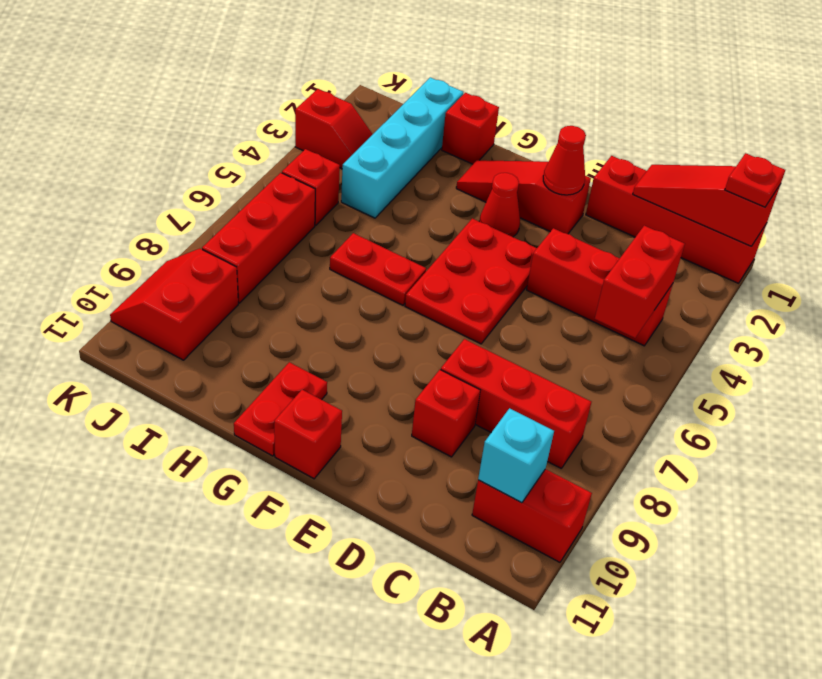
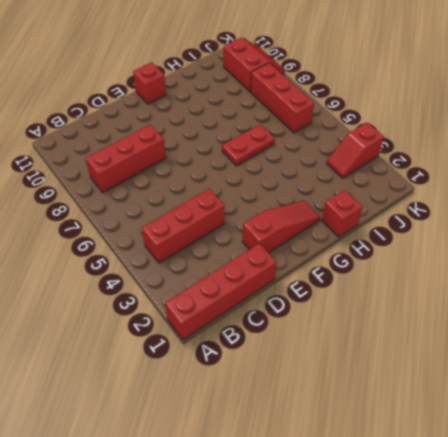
none -> red 1x2 brick [472,469,592,562]
none -> red 1x1 brick [412,370,480,457]
none -> red 2x3 plate [405,218,537,344]

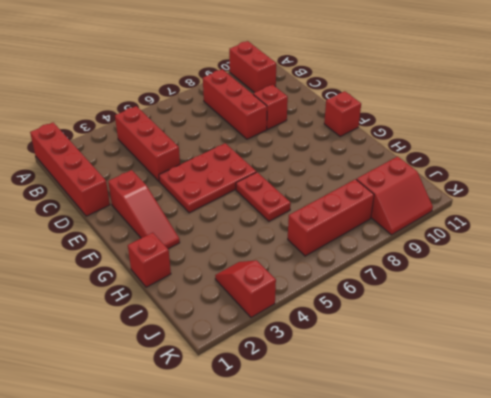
none -> red 1x1 cone [479,173,520,237]
none -> red 1x2 plate [234,362,327,456]
none -> cyan 1x4 brick [341,77,463,218]

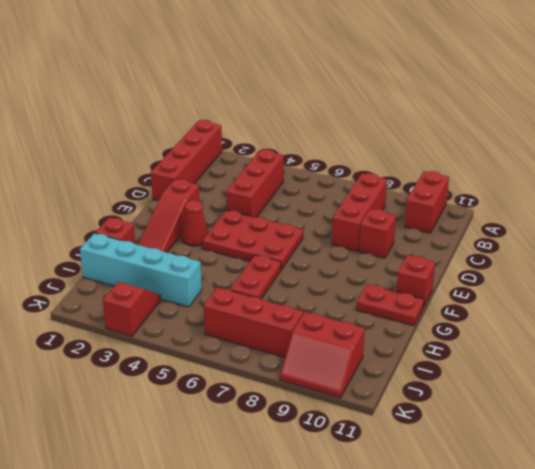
none -> red 1x1 brick [282,149,340,225]
none -> red 1x3 slope [633,165,780,246]
none -> red 1x2 brick [595,226,685,338]

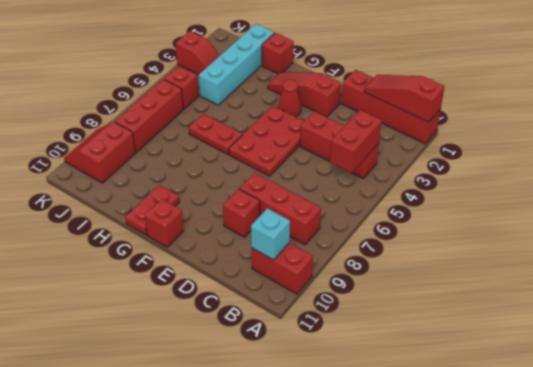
none -> red 1x1 cone [543,126,586,195]
none -> red 1x1 plate [725,153,785,207]

